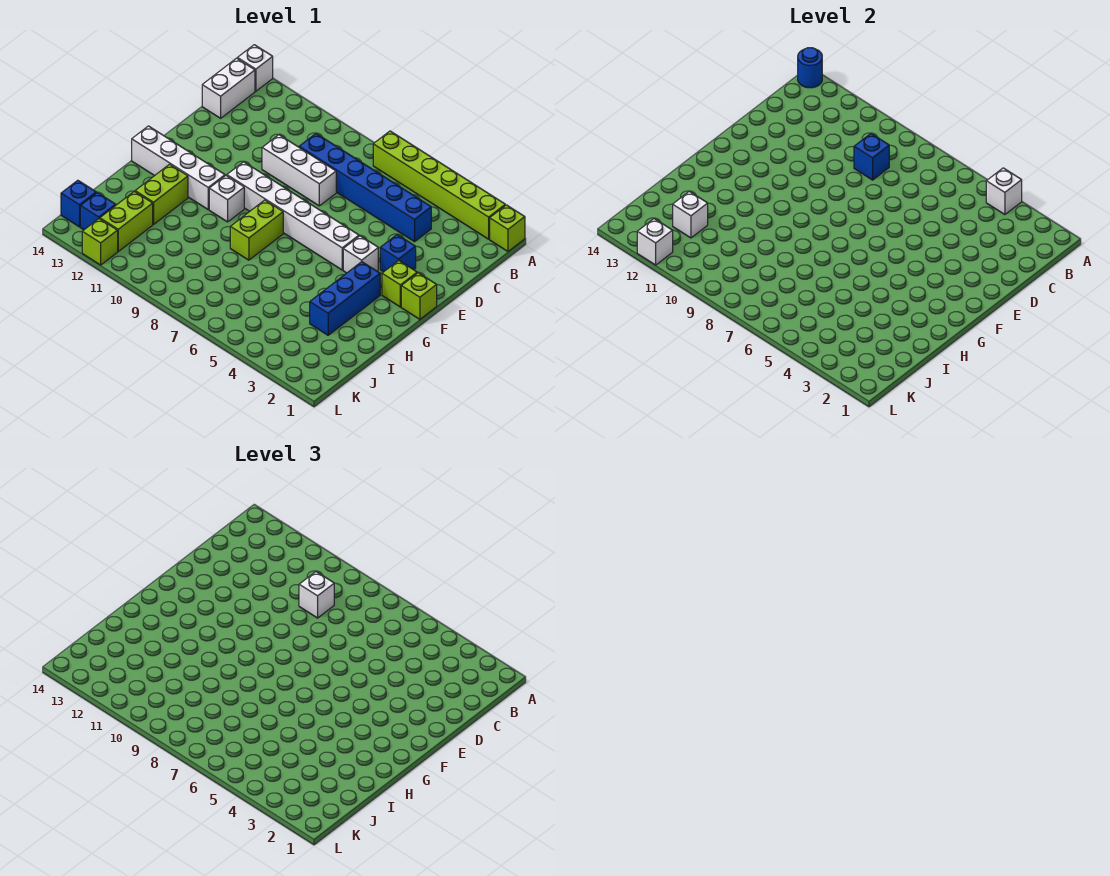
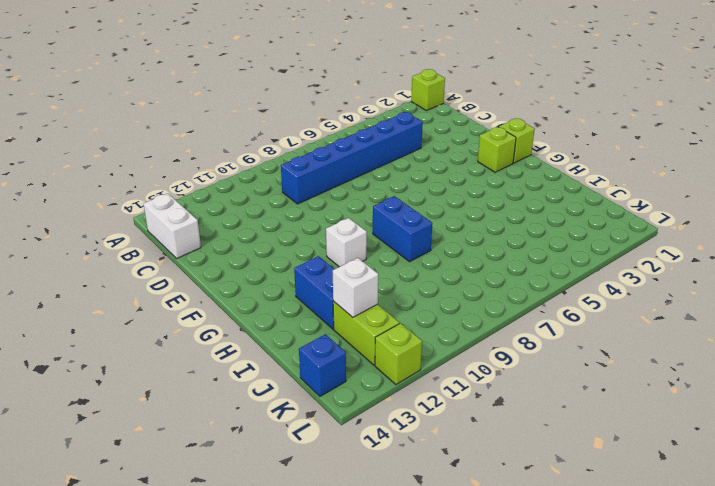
blue 1x2 brick [373,196,432,262] -> lime 1x2 brick [230,200,283,260]
blue 1x2 brick [294,256,334,329] -> lime 1x2 brick [135,164,188,224]
none -> lime 1x6 brick [373,131,505,239]
none -> white 1x1 brick [237,45,273,91]
none -> white 1x3 brick [262,135,336,206]

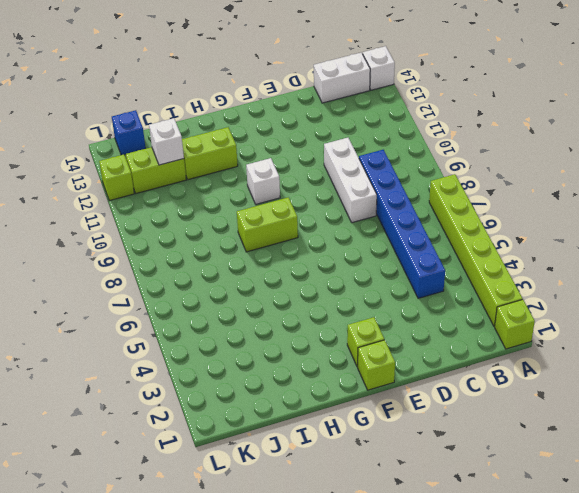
none -> blue 1x1 brick [380,235,416,272]
none -> white 1x1 brick [343,236,378,273]
none -> white 1x6 brick [227,162,359,270]

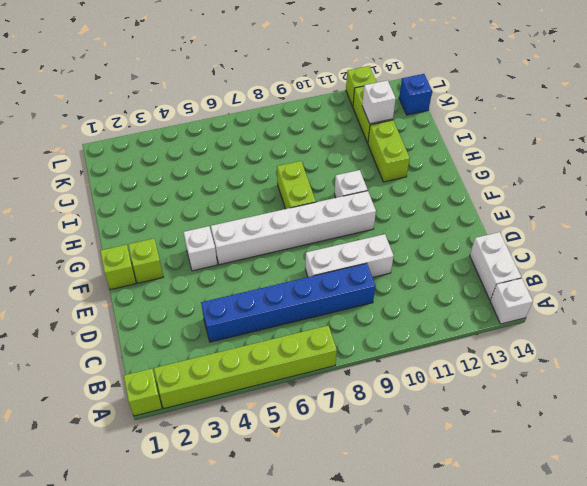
none -> blue 1x1 brick [380,235,416,272]
none -> blue 1x3 brick [310,262,380,335]
none -> white 1x4 brick [132,126,225,209]

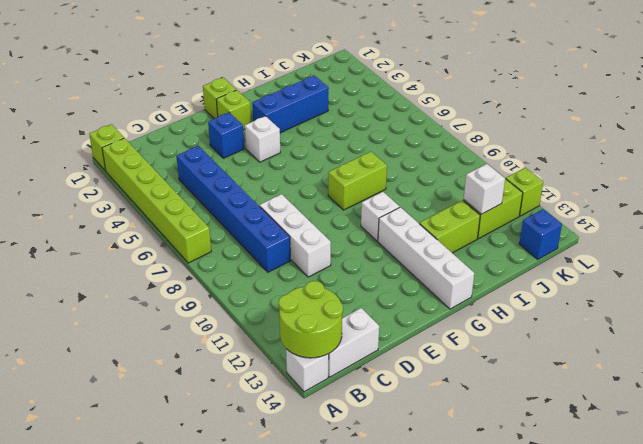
lime 2x2 round brick [279,281,343,358] -> blue 1x1 round brick [798,48,822,88]
none -> white 1x6 brick [227,162,359,270]
none -> blue 1x1 brick [80,193,116,230]
none -> white 1x1 brick [986,168,1022,215]

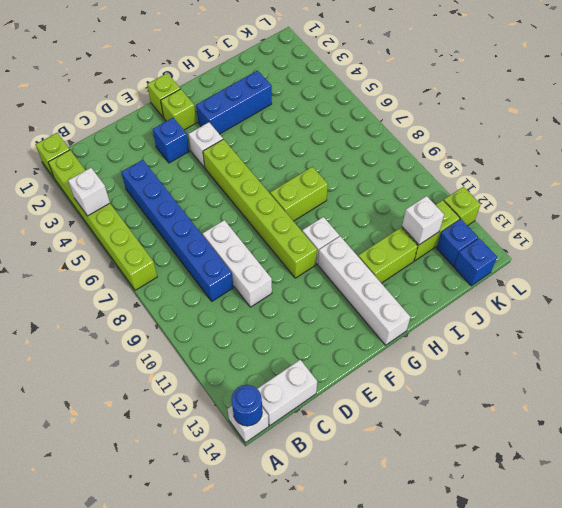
lime 1x6 brick [203,139,317,278] -> white 1x6 brick [227,162,359,270]
none -> blue 1x1 brick [854,134,889,180]
none -> white 1x1 brick [637,219,673,265]
none -> white 1x1 brick [299,572,334,618]

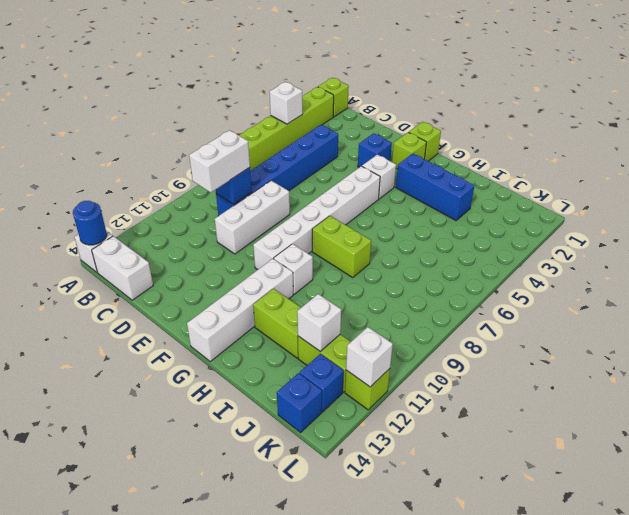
white 1x2 brick [189,130,250,192] -> white 1x1 brick [299,572,334,618]

